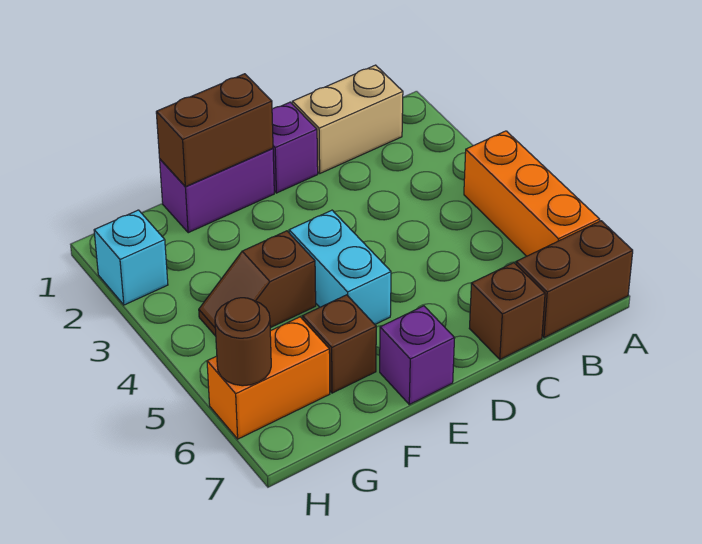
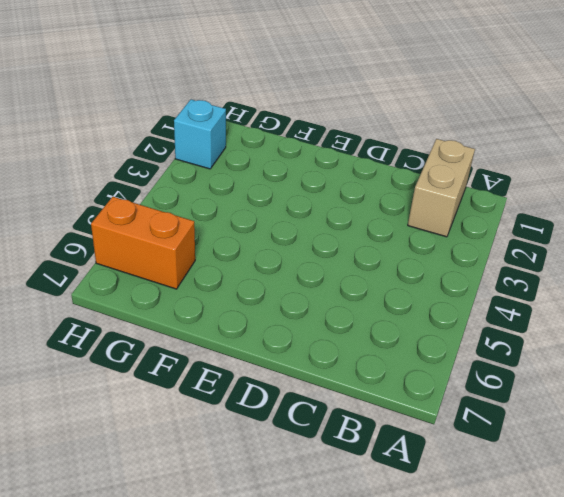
tan 1x2 brick [408,139,475,237] -> tan 1x2 brick turned to [292,65,403,173]
none -> orange 1x3 brick [464,131,600,256]
none -> brown 1x2 brick [516,221,633,338]
none -> brown 1x1 brick [469,263,545,359]

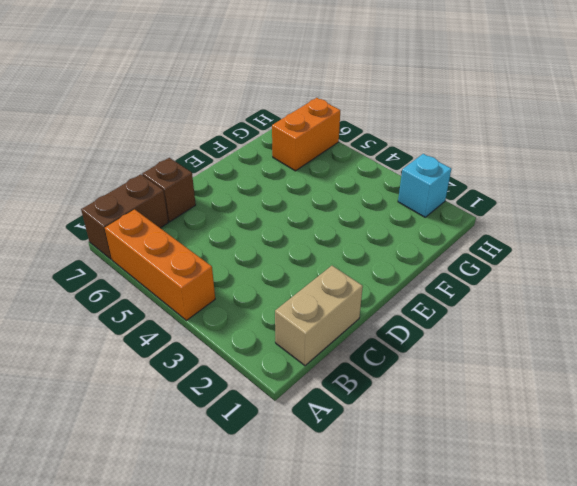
none -> purple 1x1 brick [272,102,318,193]
none -> purple 1x2 brick [160,148,274,233]
none -> cyan 1x2 brick [289,210,391,324]

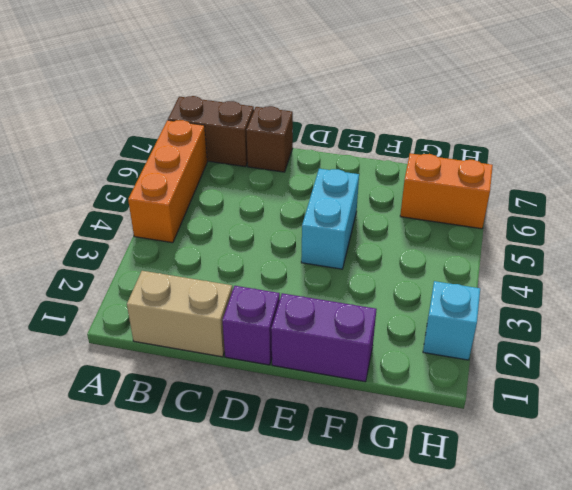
none -> purple 1x1 brick [380,306,455,404]
none -> brown 1x2 slope [199,231,316,336]
none -> brown 1x1 brick [303,295,376,393]

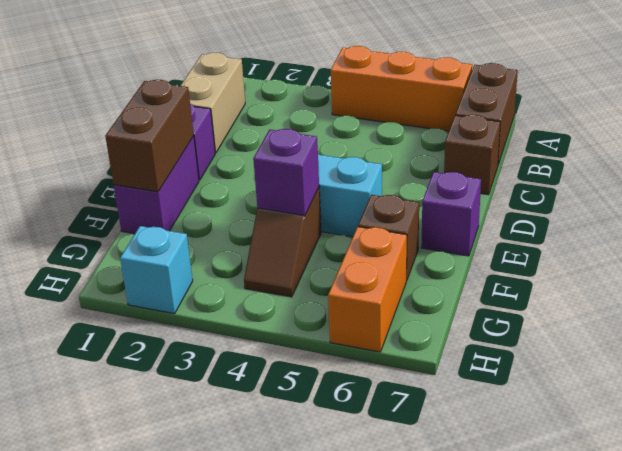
purple 1x1 brick [253,129,319,216] -> none
none -> brown 1x1 round brick [215,298,271,386]

